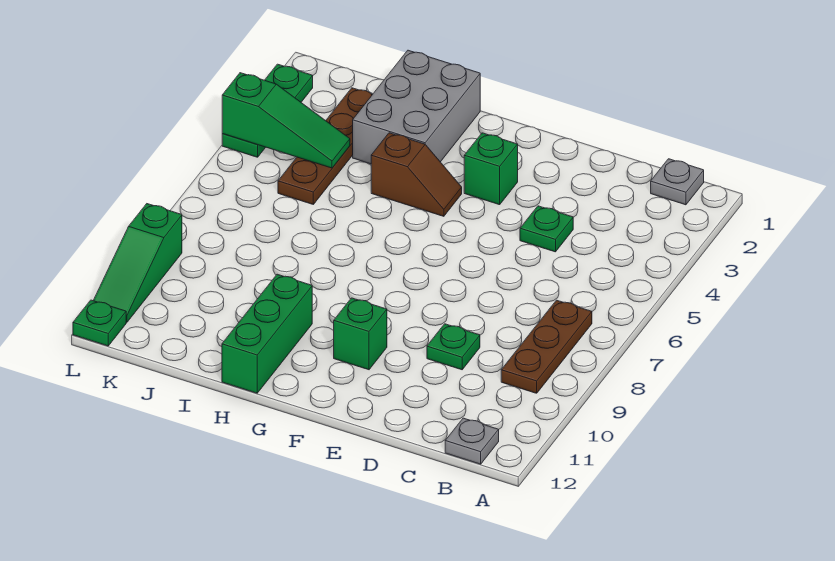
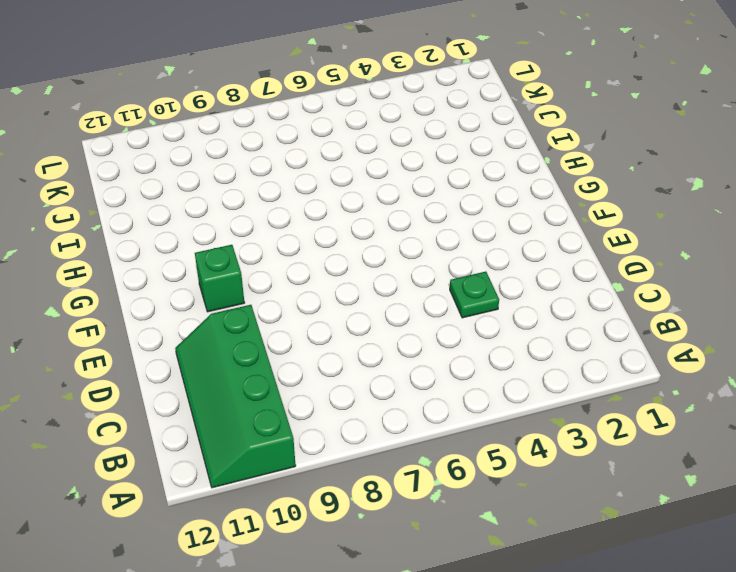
green 2x4 slope [175,305,296,488] -> none
none -> grey 1x1 plate [651,159,704,205]
none -> brown 1x3 plate [501,300,592,393]
none -> grey 1x1 plate [445,418,499,464]

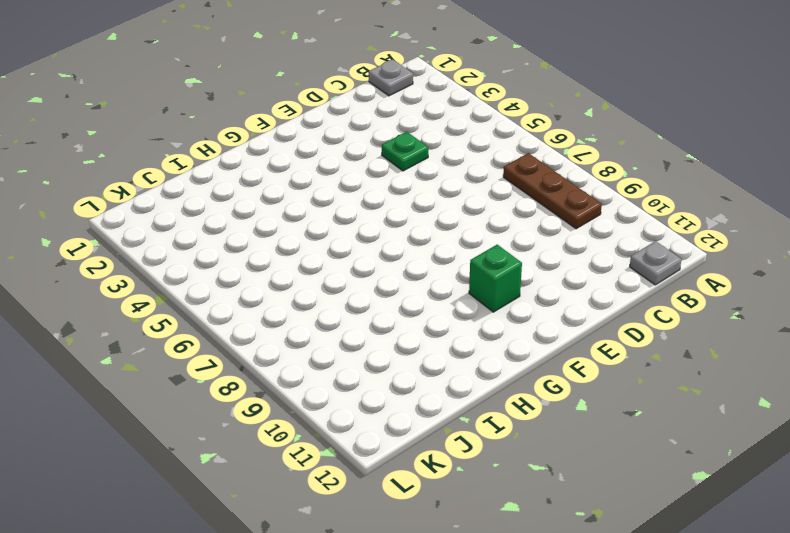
none -> green 1x1 plate [427,324,480,370]
none -> green 1x1 brick [464,133,518,205]
none -> brown 1x2 slope [371,133,462,216]

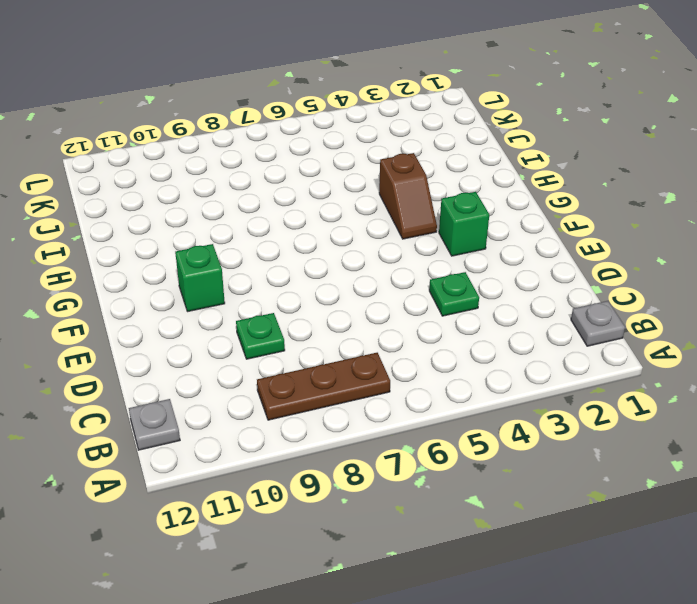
none -> grey 2x3 brick [353,50,480,164]
none -> green 1x3 brick [222,274,312,393]
none -> brown 1x4 plate [278,88,373,204]

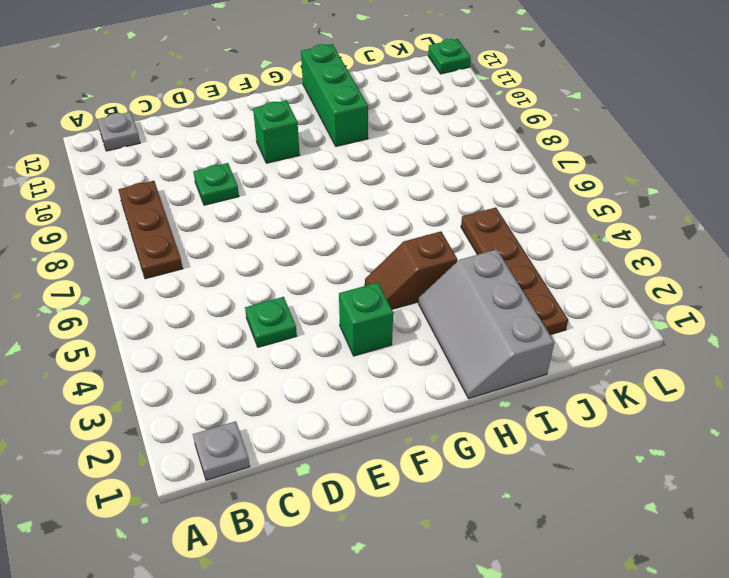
grey 2x3 slope [418,250,554,399] -> grey 2x3 brick [353,50,480,164]
none -> green 1x3 plate [222,64,313,157]
none -> green 1x3 slope [93,204,182,322]
none -> green 1x3 slope [222,73,350,168]

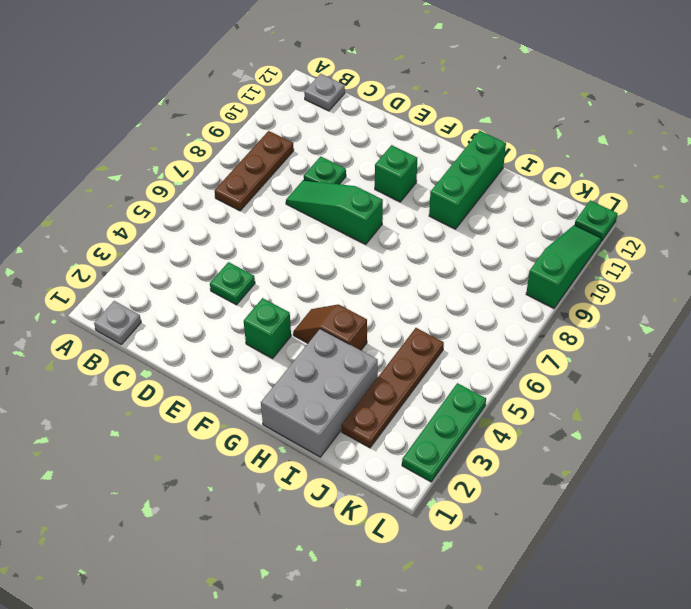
green 1x3 slope [286,180,383,244] -> green 1x3 slope moved to [222,73,350,168]

